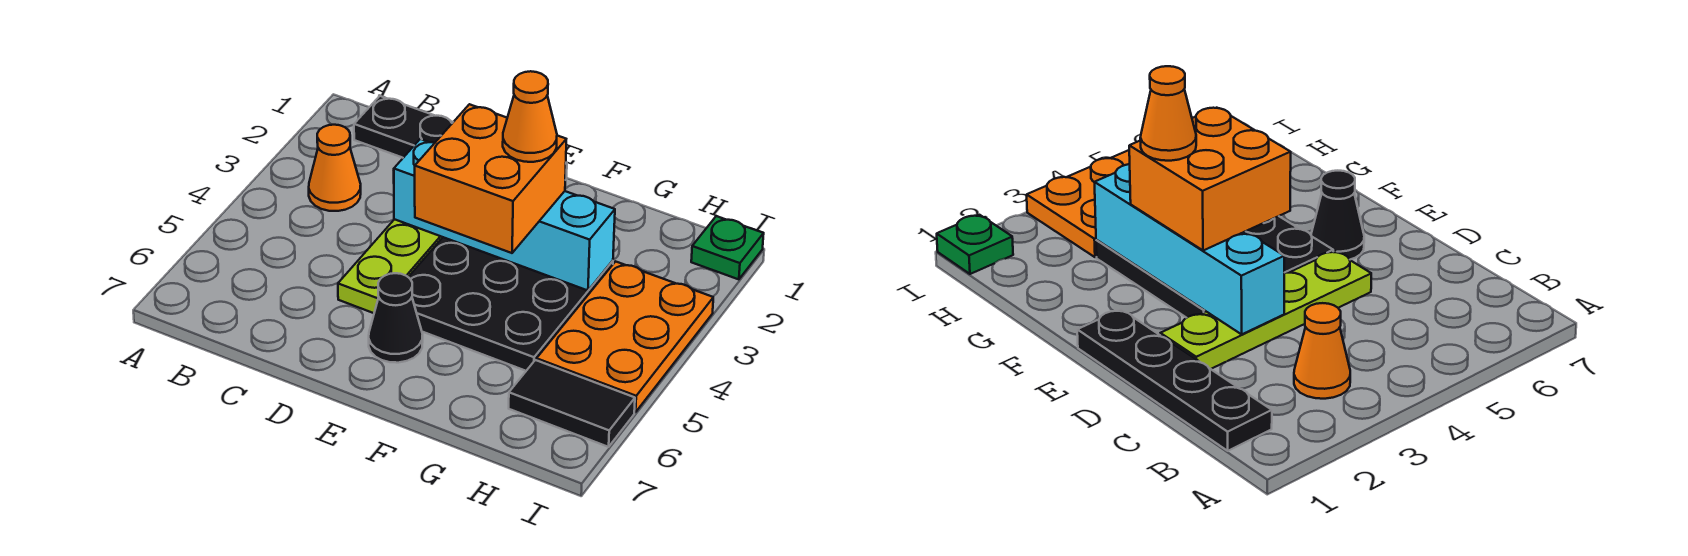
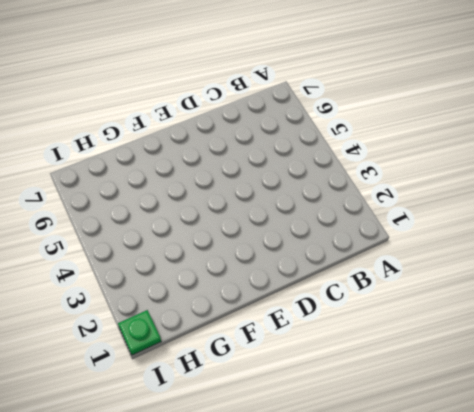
none -> black 1x4 plate [354,96,567,180]
none -> orange 1x1 cone [309,125,361,211]

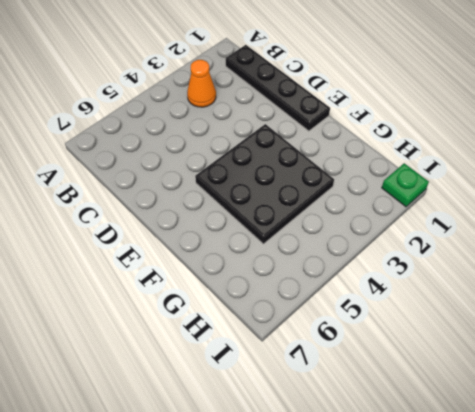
none -> lime 1x4 plate [338,219,443,313]
none -> black 1x1 cone [369,273,423,363]

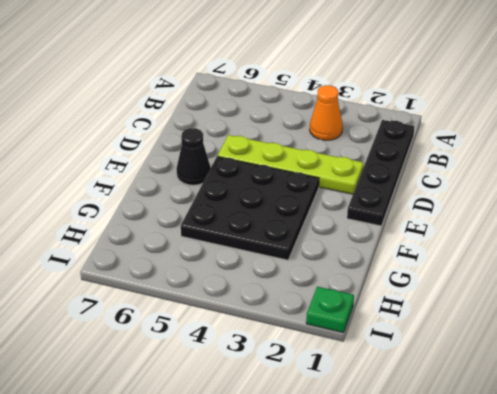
none -> orange 2x3 plate [537,261,713,412]
none -> black 1x2 tile [509,360,635,447]

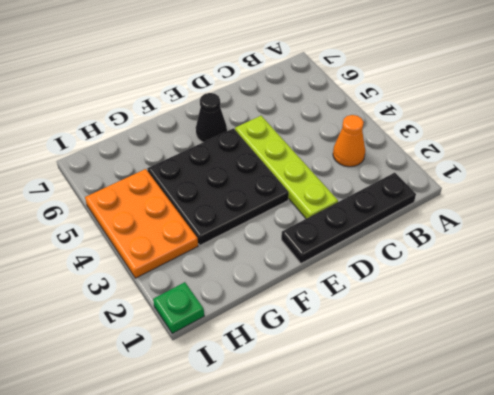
none -> black 1x2 tile [509,360,635,447]
none -> cyan 1x4 brick [394,139,615,290]

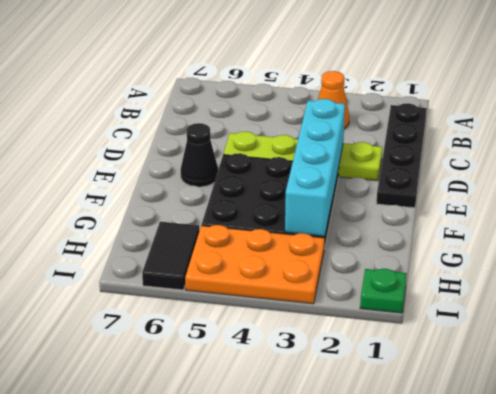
none -> orange 2x2 brick [415,104,566,253]
none -> orange 1x1 cone [503,71,557,162]

